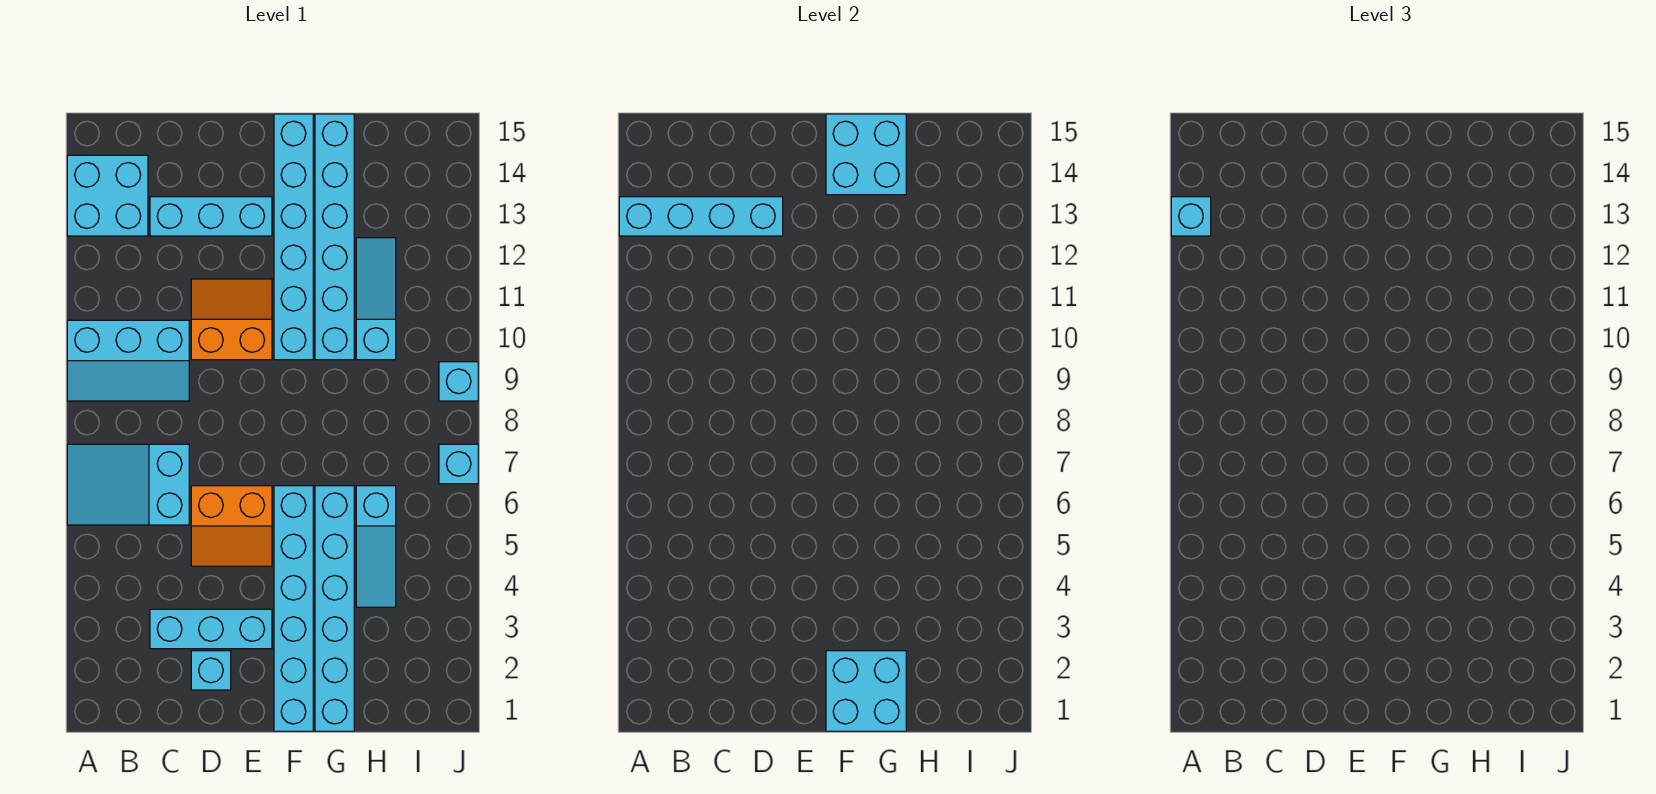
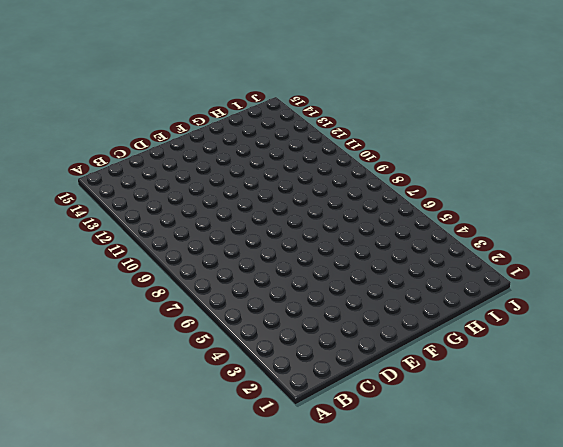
none -> cyan 2x3 slope [67,444,189,525]
none -> cyan 2x3 slope [67,320,189,401]
none -> cyan 2x2 brick [67,155,148,236]

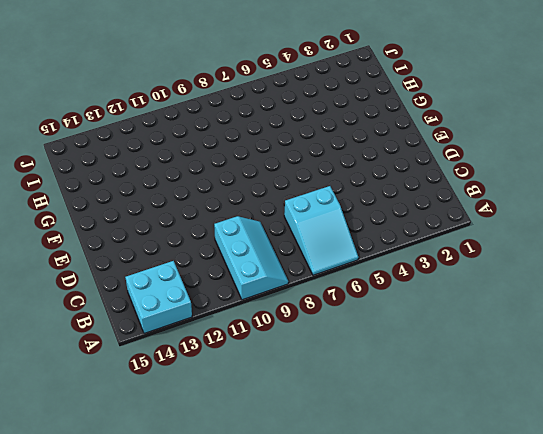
none -> cyan 1x3 brick [150,609,272,649]
none -> cyan 1x3 brick [150,197,272,236]
none -> cyan 1x1 brick [191,651,231,690]

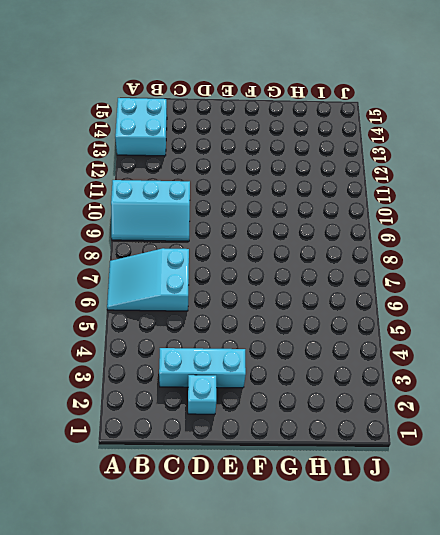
none -> cyan 1x3 brick [150,197,272,236]
none -> orange 2x2 slope [191,486,272,566]
none -> orange 2x2 slope [191,279,272,360]

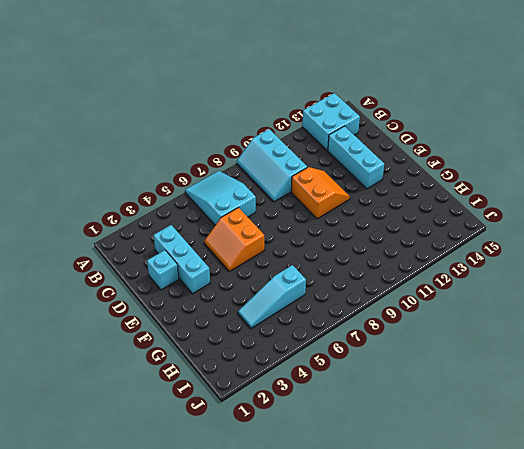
none -> cyan 1x6 brick [274,486,313,731]
none -> cyan 1x6 brick [274,114,313,360]
none -> cyan 1x6 brick [315,486,354,731]

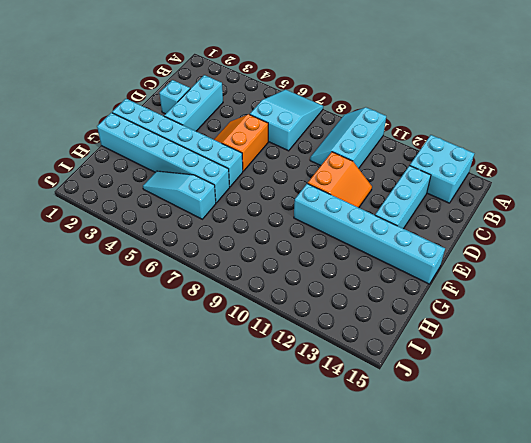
none -> cyan 1x6 brick [315,114,354,360]
none -> cyan 1x3 slope [356,238,396,360]
none -> cyan 1x1 brick [439,444,478,484]

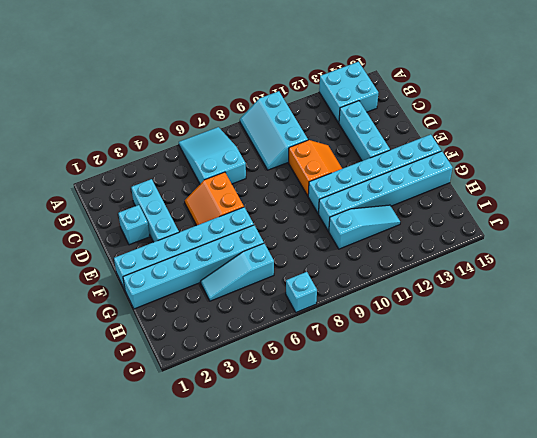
none -> cyan 1x1 brick [439,362,478,401]
none -> cyan 1x4 brick [619,197,783,236]
none -> cyan 2x2 brick [826,651,906,731]

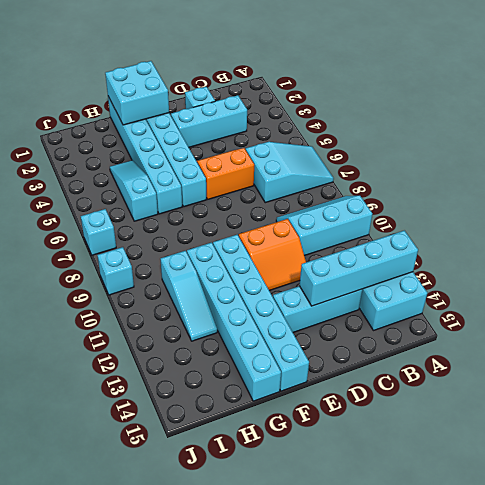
none -> cyan 2x2 brick [826,114,906,195]
none -> cyan 1x1 brick [1171,197,1211,236]

